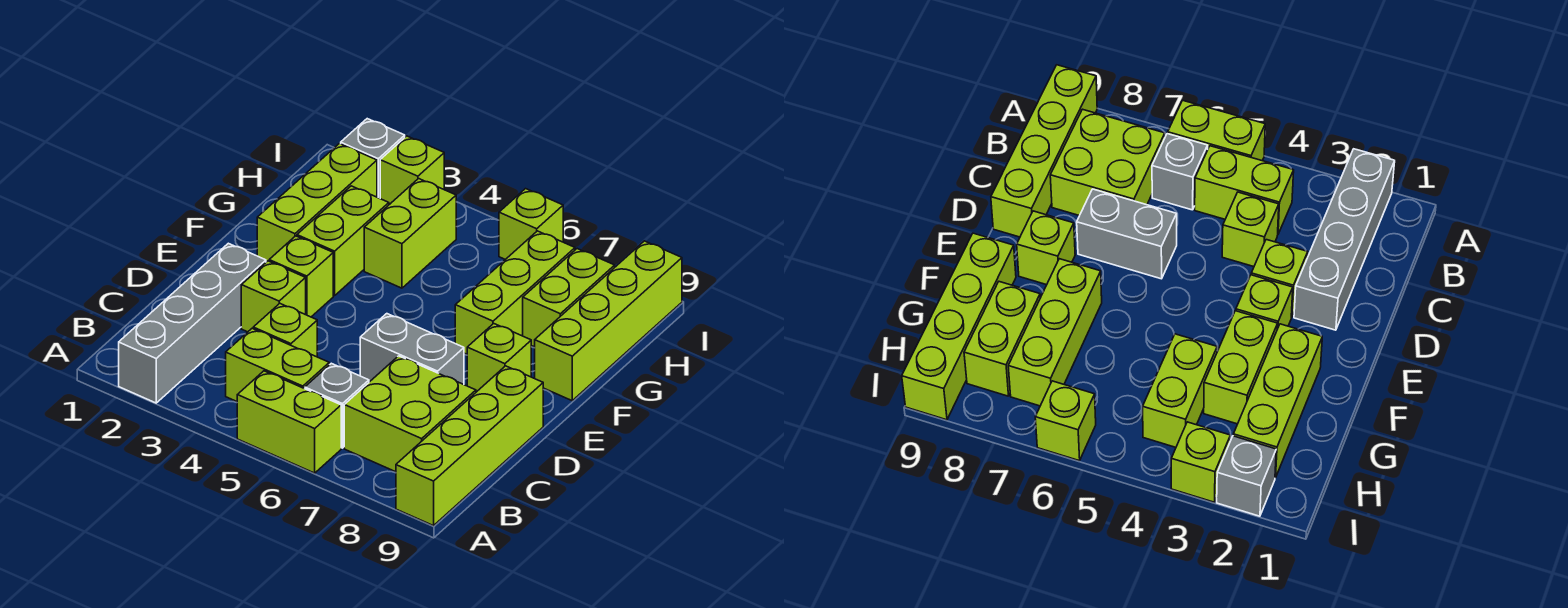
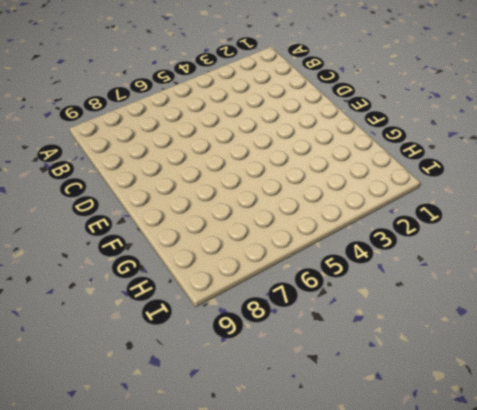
none -> grey 1x4 brick [119,243,266,403]
none -> lime 1x2 brick [237,371,341,473]
none -> lime 1x4 brick [396,366,543,526]

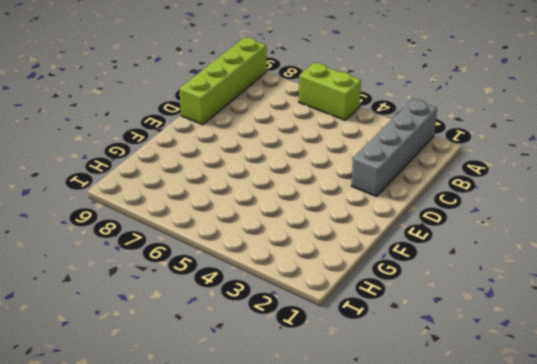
none -> lime 1x2 brick [226,328,329,401]
none -> grey 1x1 brick [305,363,369,448]
none -> lime 2x2 brick [344,356,476,472]

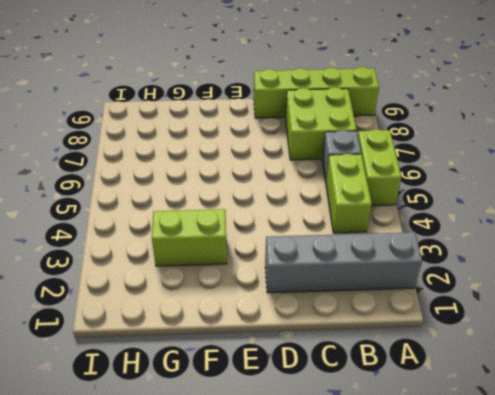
none -> lime 1x1 brick [253,303,317,357]
none -> lime 1x1 brick [241,261,306,332]
none -> grey 1x2 brick [360,314,464,384]

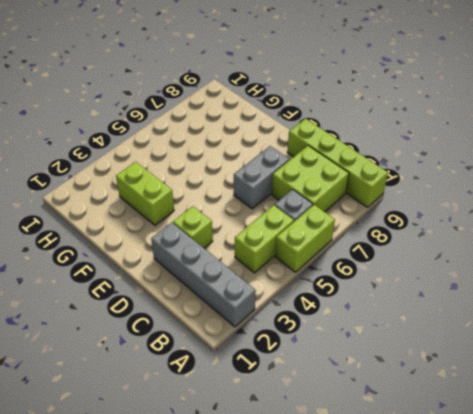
none -> lime 1x1 brick [253,303,317,357]
none -> lime 1x1 brick [269,236,333,317]
none -> lime 1x1 brick [467,324,531,392]

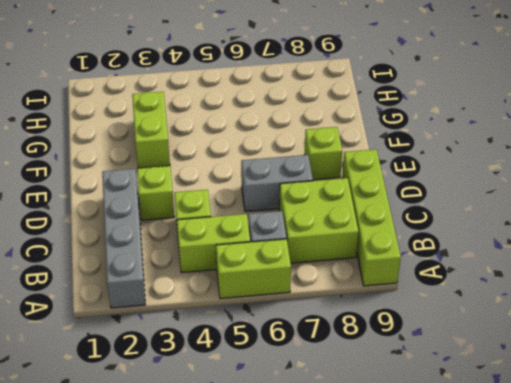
none -> lime 1x1 brick [269,236,333,317]
none -> lime 1x3 brick [257,144,377,262]
none -> lime 1x3 brick [455,231,575,354]

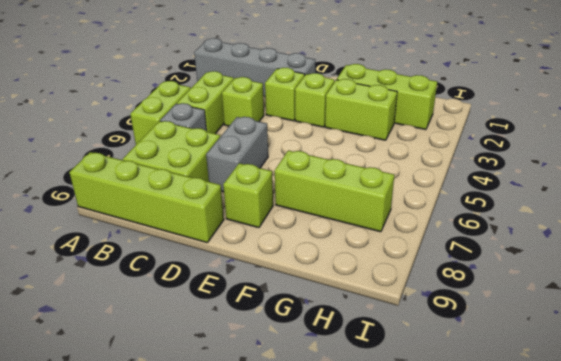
none -> lime 1x4 brick [535,241,682,401]
none -> lime 1x2 brick [364,179,456,288]
none -> lime 1x2 brick [523,249,615,347]

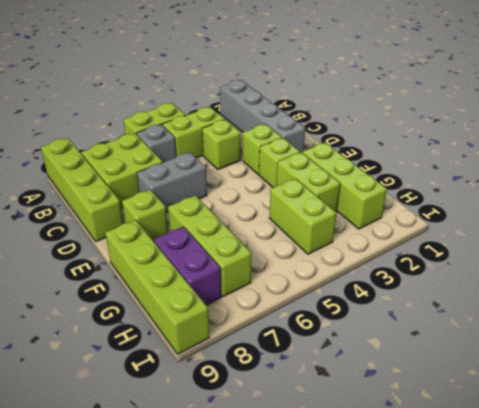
purple 1x2 brick [154,226,221,305] -> lime 1x2 brick [523,249,615,347]
none -> grey 1x1 brick [341,119,405,198]
none -> lime 1x1 brick [380,136,444,205]
none -> lime 1x1 brick [499,189,563,260]

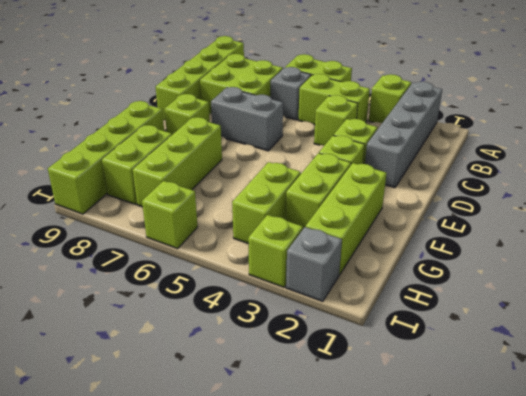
lime 1x1 brick [369,74,411,123] -> none

